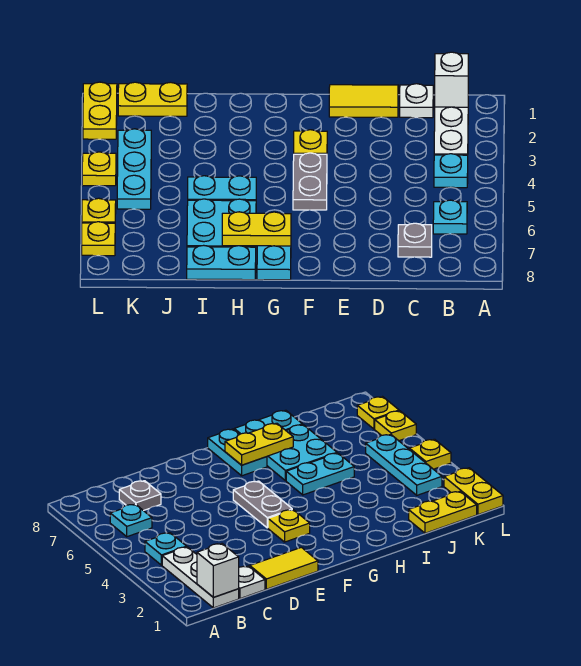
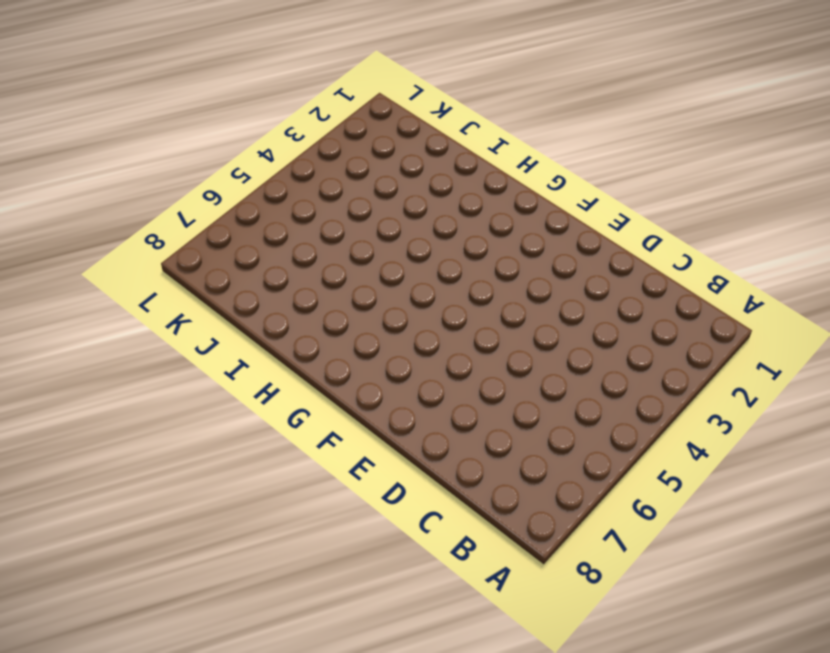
none -> white 1x3 plate [434,107,468,155]
none -> cyan 1x1 plate [434,154,468,188]
none -> cyan 1x1 plate [433,200,467,234]

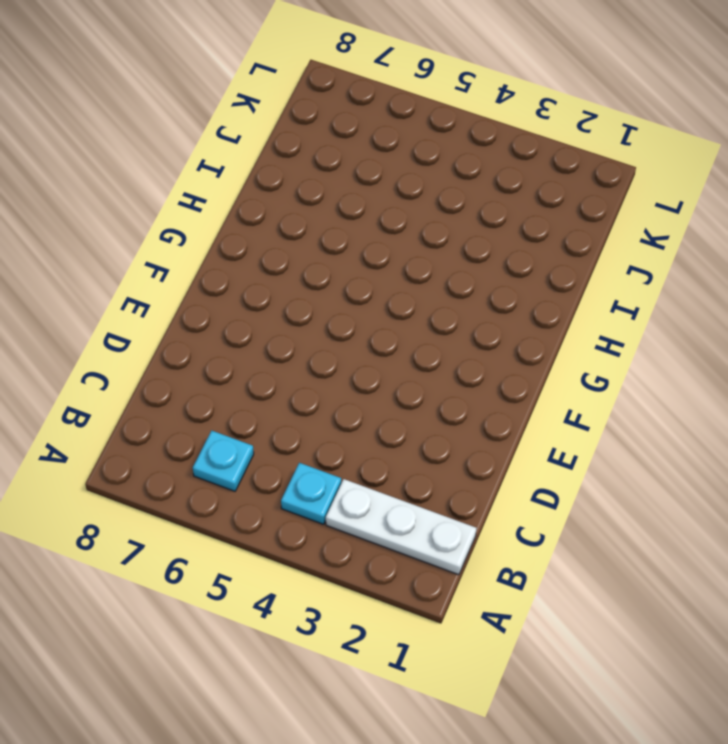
none -> white 1x1 plate [400,84,433,118]
none -> grey 1x1 plate [398,223,432,257]
none -> yellow 1x2 tile [329,85,398,117]

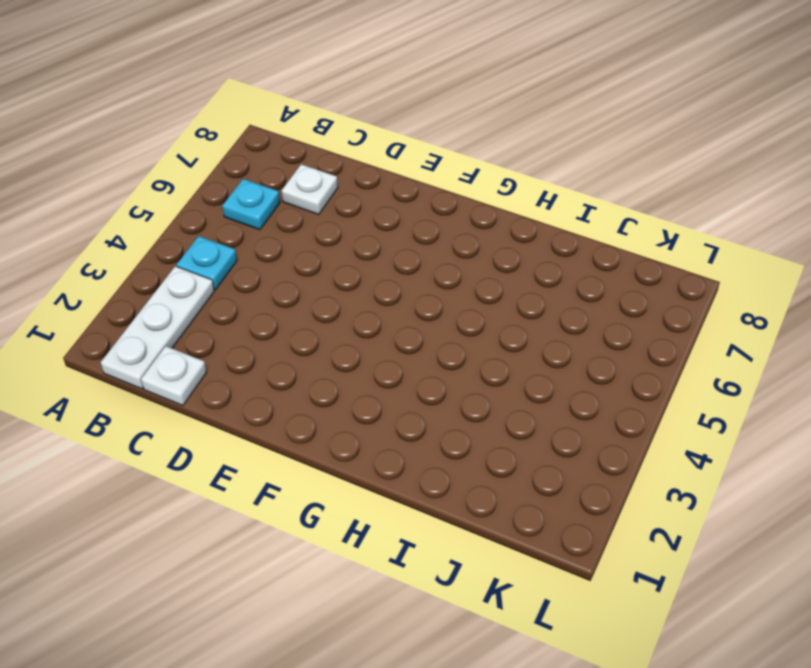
white 1x1 plate [282,164,338,214] -> grey 1x1 plate [398,223,432,257]
none -> yellow 1x2 tile [329,85,398,117]
none -> yellow 1x1 plate [294,130,327,154]
none -> grey 1x2 plate [293,153,327,210]

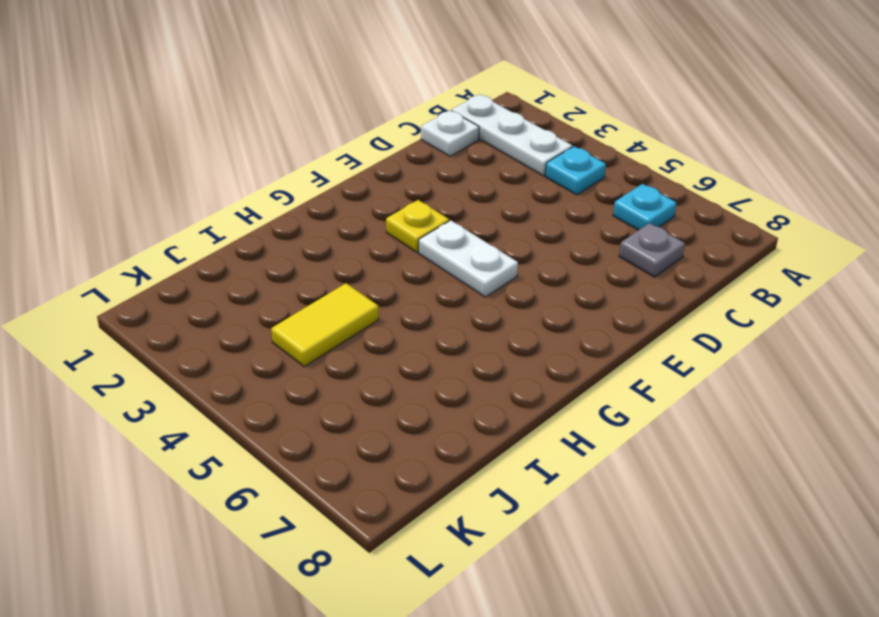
white 1x2 plate [419,220,518,297] -> grey 1x2 plate [293,153,327,210]
yellow 1x2 tile [271,283,378,366] -> yellow 1x2 tile moved to [329,85,398,117]
none -> cyan 1x2 plate [257,246,291,280]
none -> cyan 1x2 plate [188,176,256,201]
none -> cyan 2x2 plate [187,199,256,247]

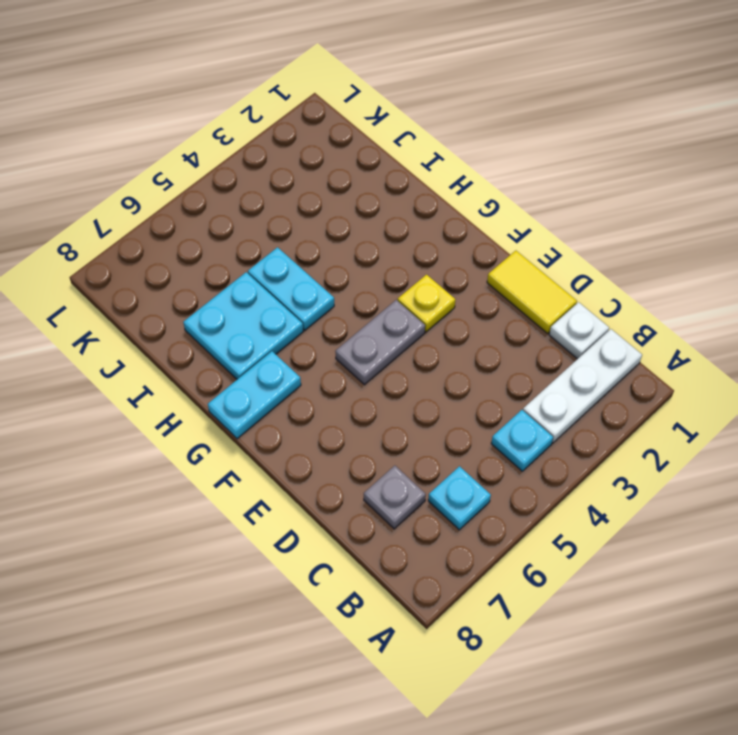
none -> cyan 1x2 plate [187,245,256,280]
none -> yellow 1x2 plate [118,82,187,116]
none -> cyan 1x3 plate [117,129,151,209]

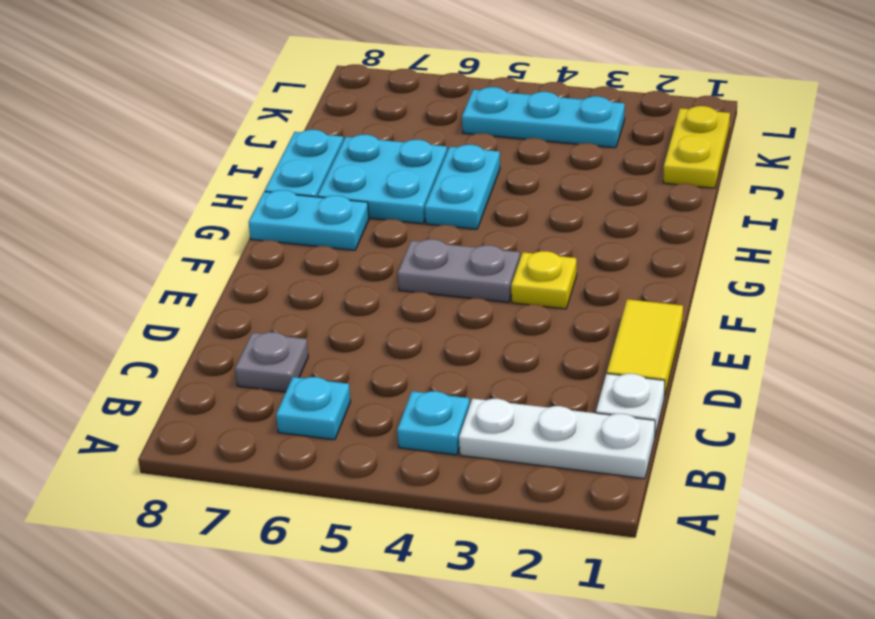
none -> yellow 1x2 plate [83,82,117,139]
none -> yellow 1x1 plate [82,152,116,186]
none -> yellow 1x1 plate [82,198,116,223]

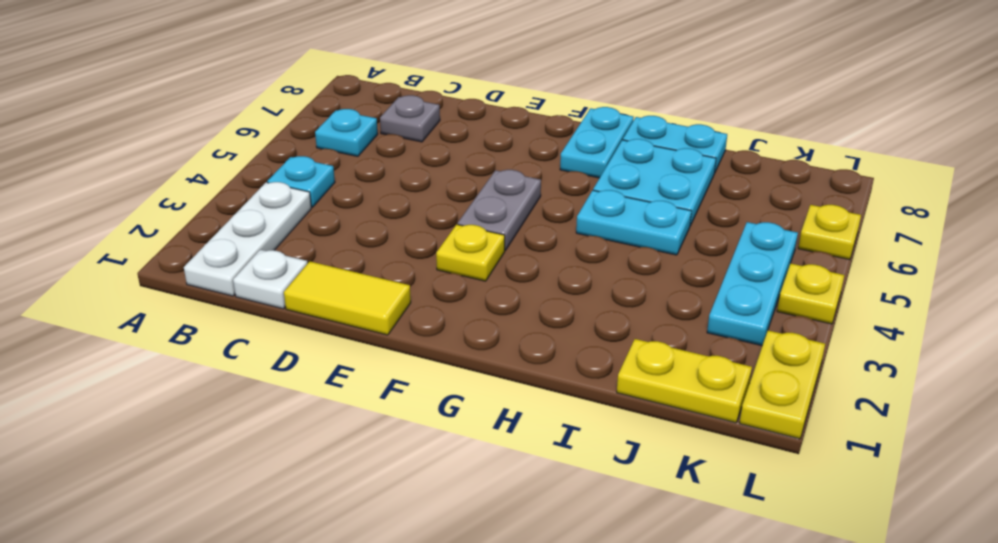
none -> yellow 1x1 plate [82,222,115,256]
none -> white 1x1 brick [435,52,468,107]
none -> yellow 1x2 plate [222,212,291,246]

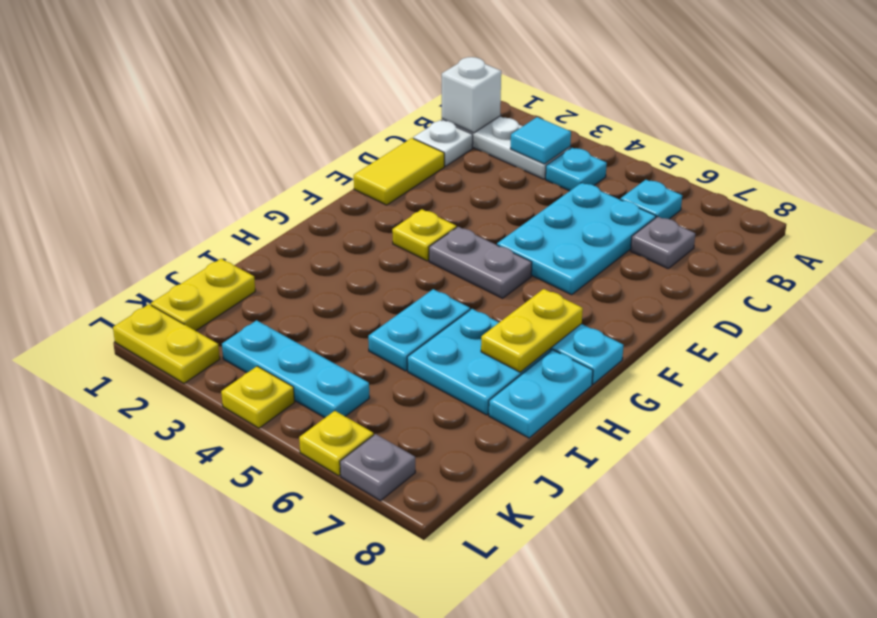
cyan 1x1 tile [510,117,571,164] -> none
cyan 2x3 plate [497,183,656,295] -> none
grey 1x1 plate [340,434,415,501] -> yellow 1x1 plate [82,222,115,256]

